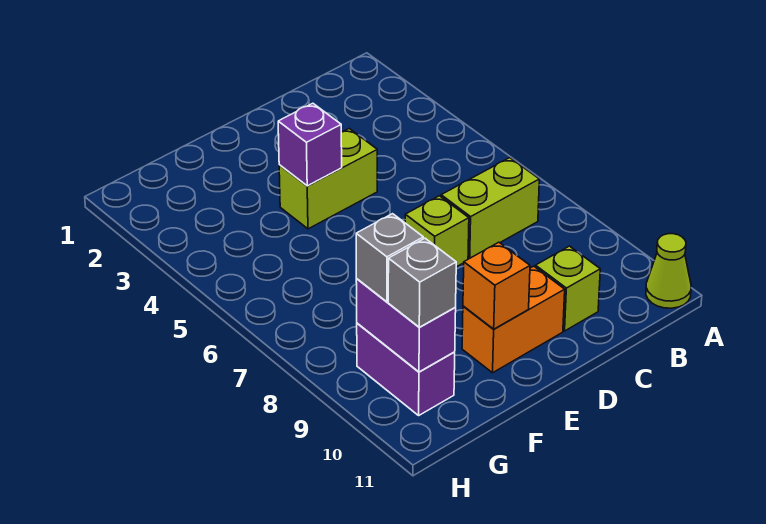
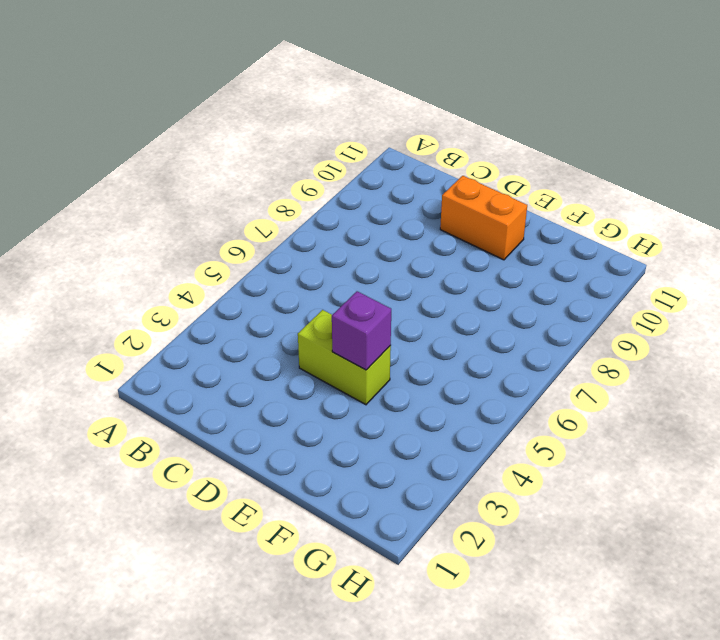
none -> lime 1x1 cone [646,234,691,308]
none -> lime 1x2 brick [441,158,539,259]
none -> lime 1x1 brick [536,246,600,331]

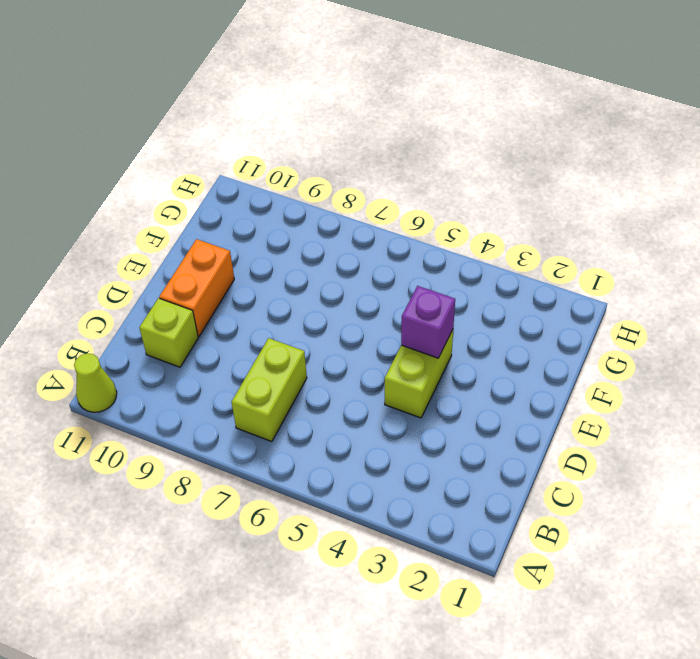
none -> lime 1x1 brick [405,196,469,267]
none -> purple 1x2 brick [357,323,455,415]
none -> orange 1x1 brick [463,242,530,329]

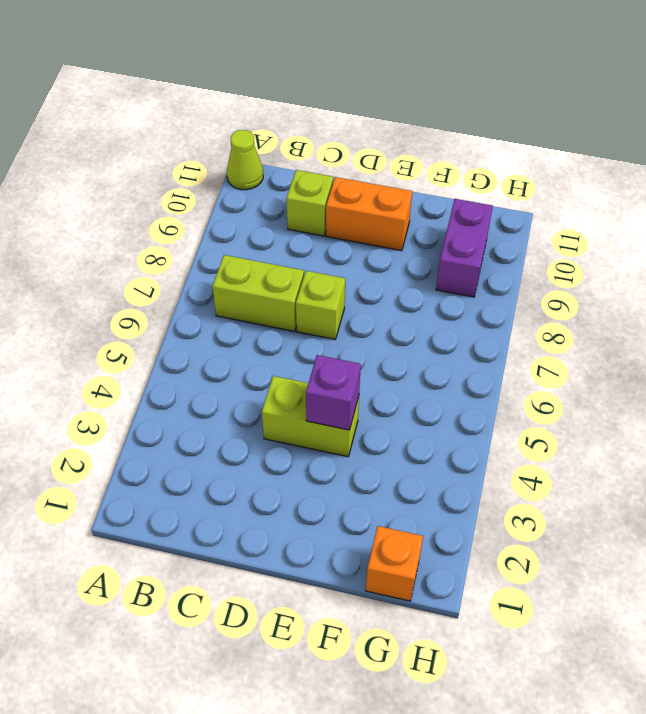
orange 1x1 brick [366,526,423,601] -> orange 1x1 brick moved to [463,242,530,329]
none -> purple 1x2 brick [356,279,456,372]
none -> grey 1x1 brick [356,214,423,302]
none -> grey 1x1 brick [388,238,456,327]

